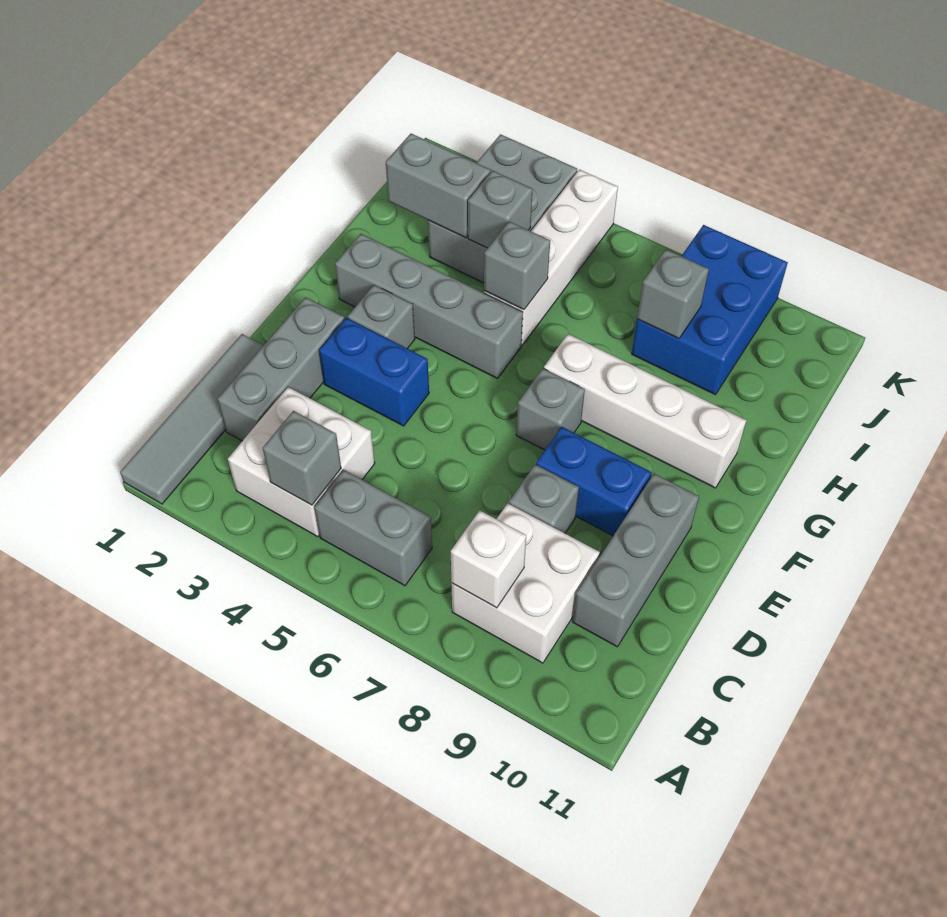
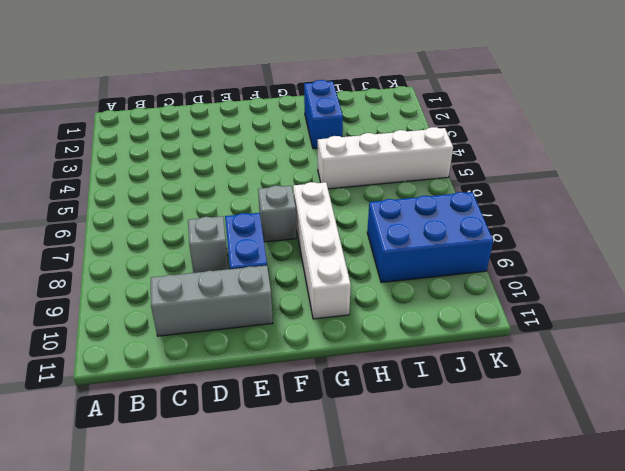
blue 1x2 brick [304,80,343,149] -> blue 1x2 brick moved to [319,318,429,426]
none -> grey 1x4 tile [120,334,264,504]
none -> white 2x2 brick [228,387,375,537]
none -> grey 1x2 brick [314,470,432,586]

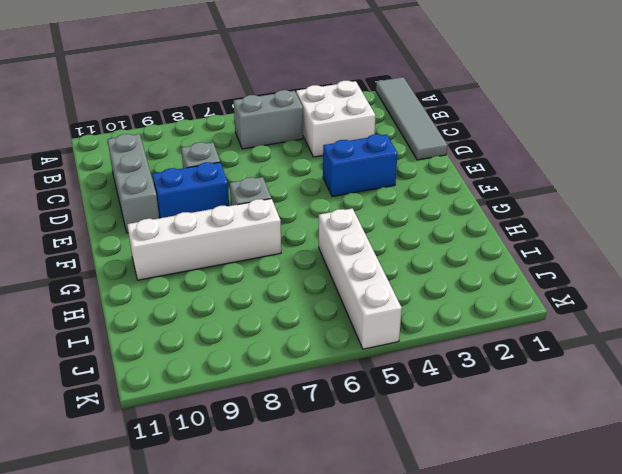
none -> white 2x2 brick [451,503,600,663]
none -> grey 1x3 brick [218,297,345,441]
none -> grey 1x1 brick [348,285,415,349]

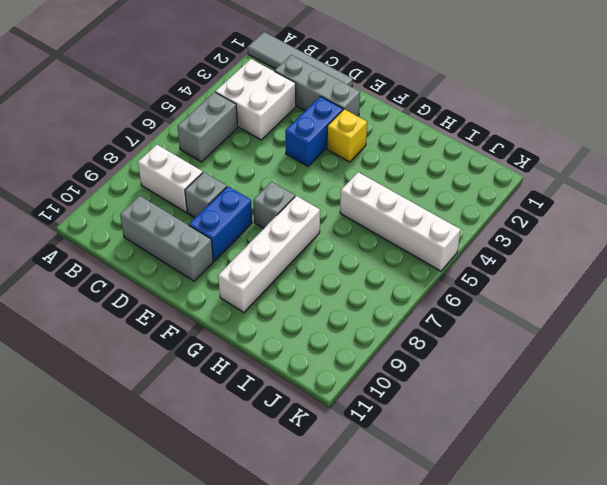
white 1x2 brick [138,145,203,212] -> white 2x2 brick [451,503,600,663]
yellow 1x1 brick [327,109,367,162] -> grey 1x1 brick [348,285,415,349]
none -> grey 1x4 brick [335,234,523,379]
none -> grey 2x3 brick [428,134,577,283]
none -> blue 2x3 brick [632,225,788,395]

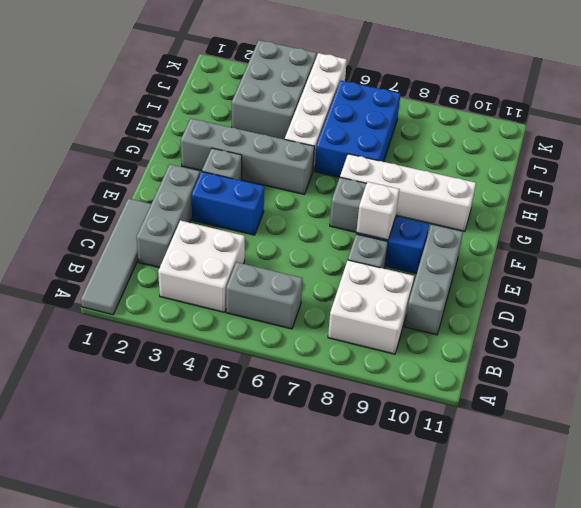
white 1x1 brick [356,182,400,240] -> white 1x1 brick moved to [451,510,526,608]
blue 2x3 brick [315,81,400,177] -> blue 2x3 brick moved to [632,225,788,395]
none -> grey 1x1 brick [263,411,341,505]
none -> grey 1x1 brick [484,221,550,310]
none -> grey 1x2 brick [386,134,491,238]

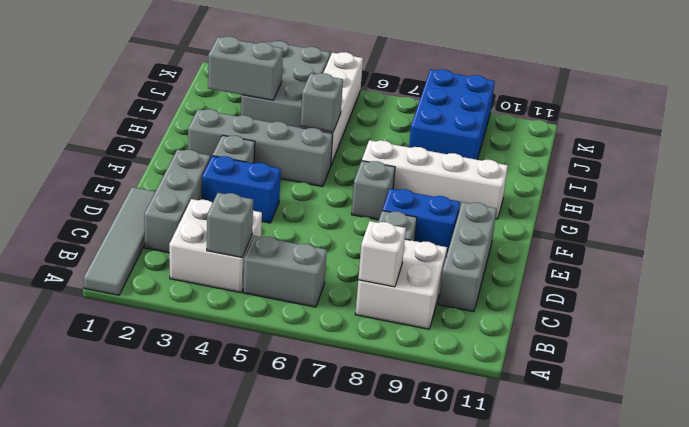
none -> grey 1x1 brick [468,170,532,248]
none -> grey 1x1 brick [637,249,709,339]

